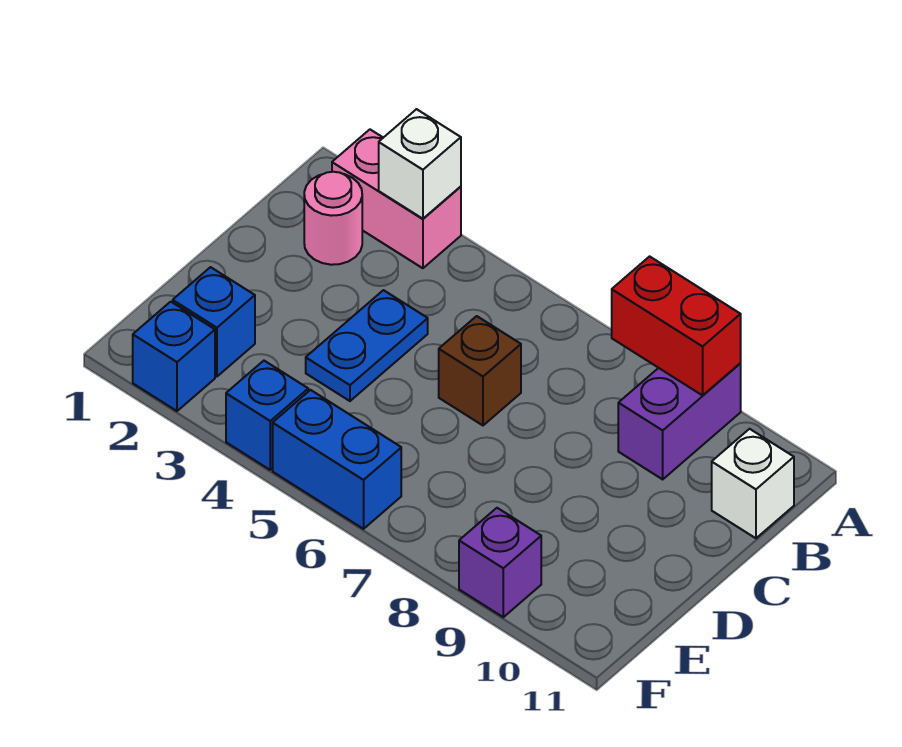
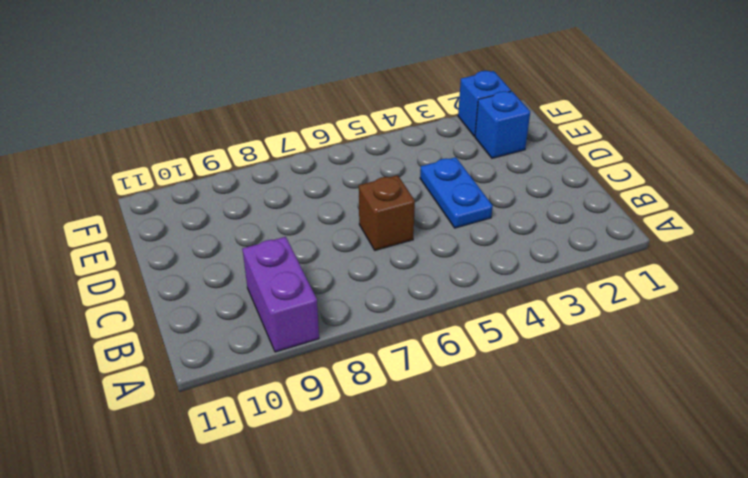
none -> pink 1x2 brick [332,130,461,268]
none -> pink 1x1 round brick [304,172,362,265]
none -> white 1x1 brick [712,429,794,538]

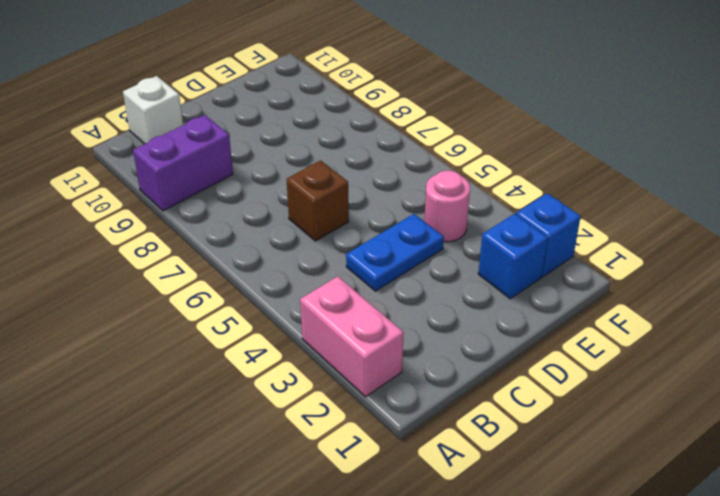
pink 1x1 round brick [424,170,470,242] -> pink 1x1 round brick moved to [304,172,362,265]
none -> blue 1x1 brick [226,361,308,470]
none -> blue 1x2 brick [273,390,401,529]
none -> purple 1x1 brick [459,508,541,617]

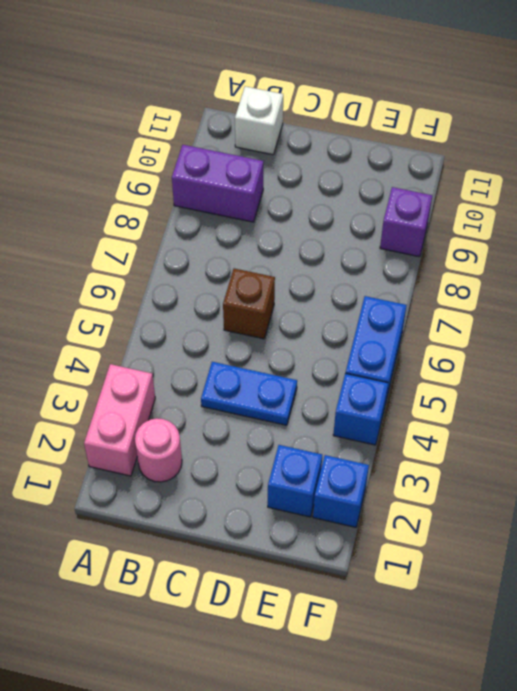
none -> white 1x1 brick [379,109,461,219]
none -> red 1x2 brick [612,256,741,395]

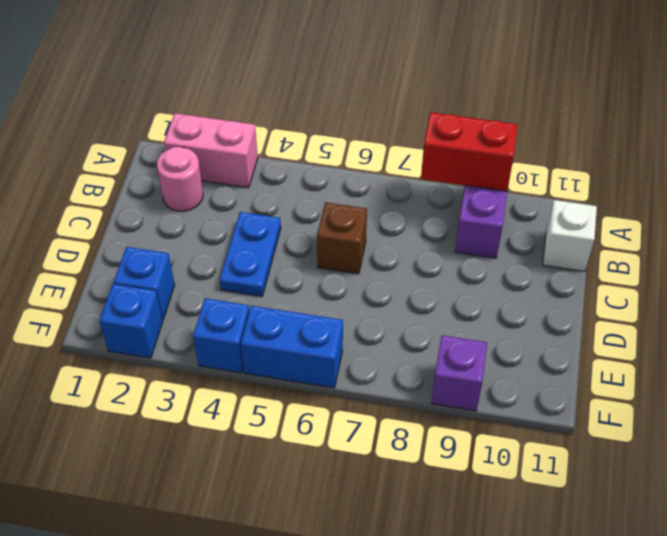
none -> white 1x1 brick [379,109,461,219]

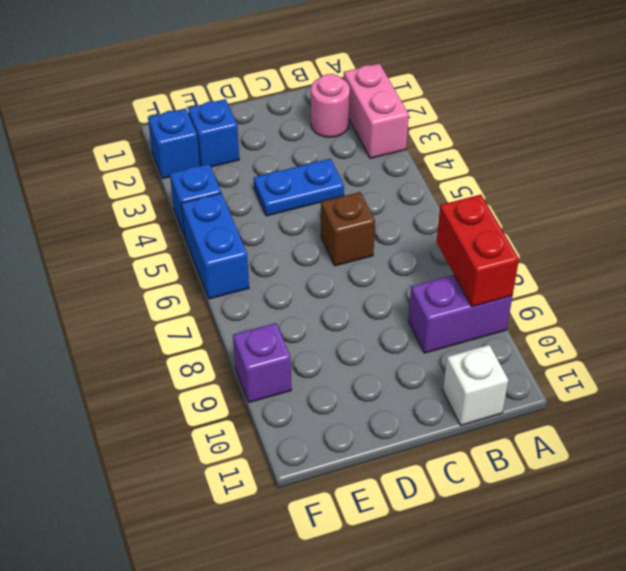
none -> white 1x1 brick [379,109,461,219]

